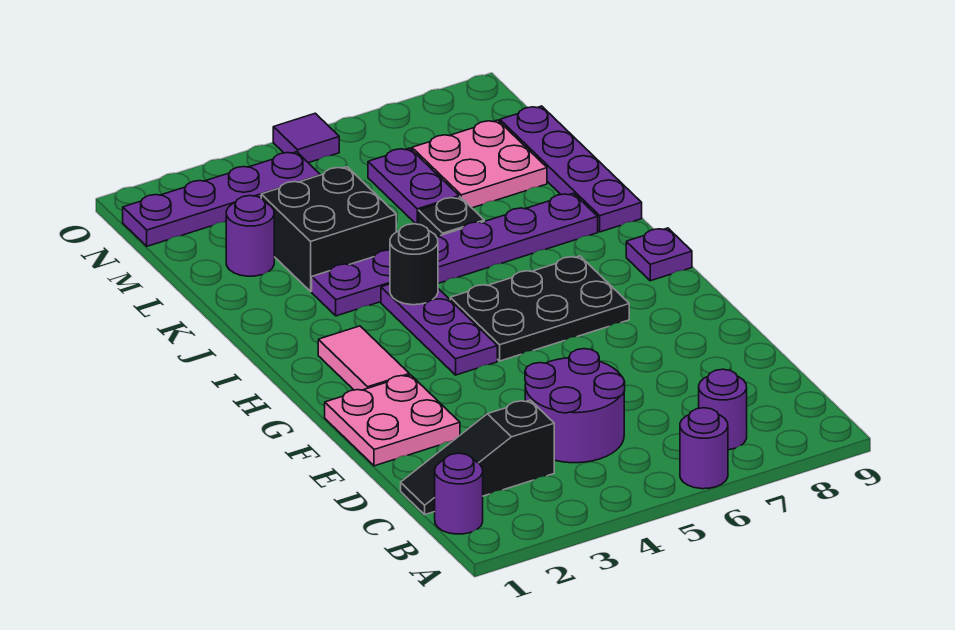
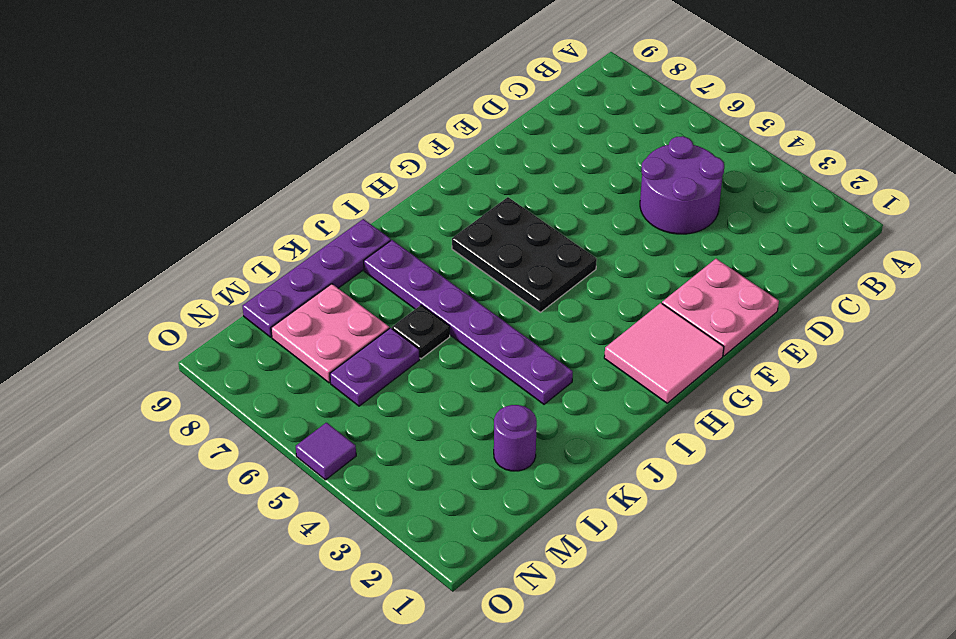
pink 2x2 tile [604,303,724,403] -> pink 1x2 tile [318,326,409,390]
none -> purple 1x1 round brick [680,408,728,489]
none -> purple 1x1 round brick [435,453,483,534]
none -> purple 1x1 round brick [699,369,747,450]

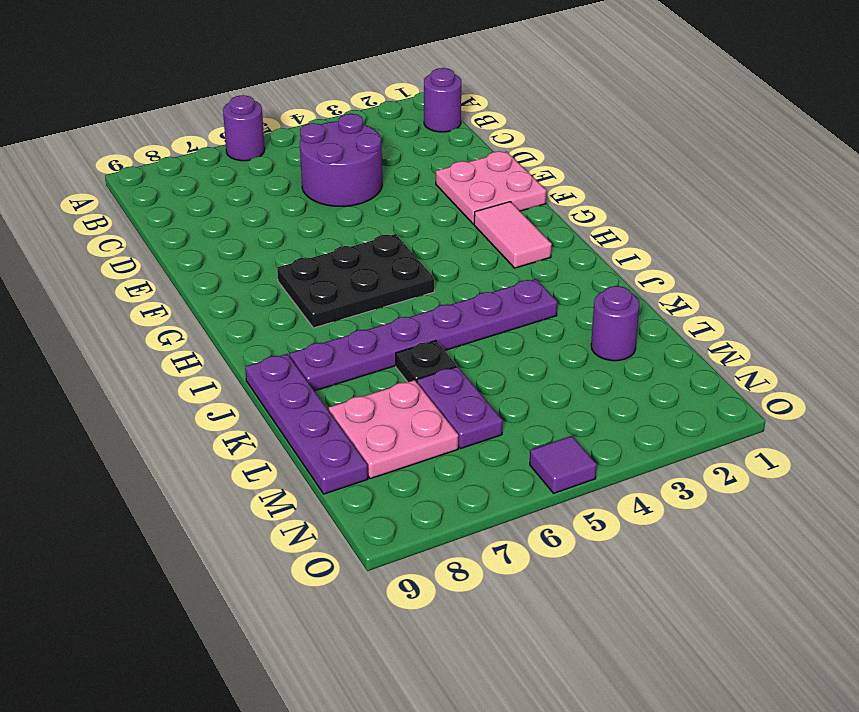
none -> purple 1x1 round brick [699,369,747,450]
none -> black 1x3 slope [401,400,554,514]
none -> purple 1x3 plate [381,284,497,375]

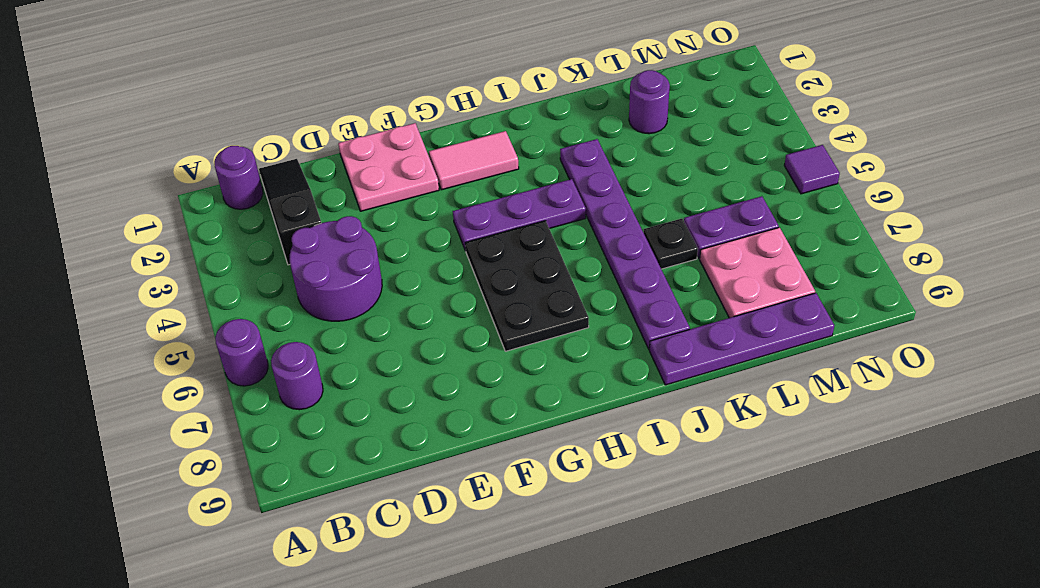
none -> purple 1x1 plate [626,228,692,281]
none -> black 2x2 brick [261,167,396,291]
none -> purple 1x4 plate [123,152,320,246]

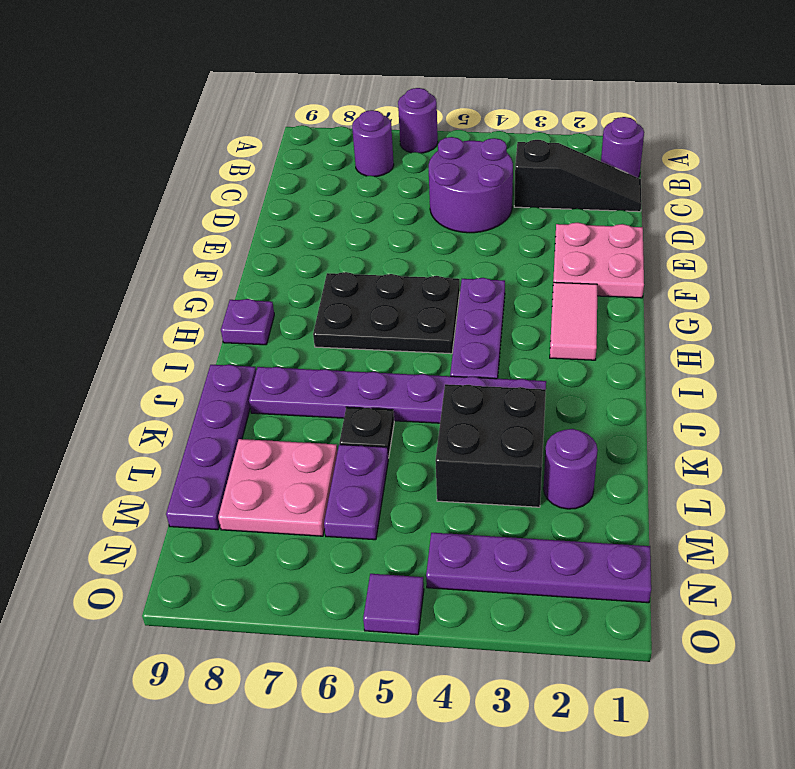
none -> black 1x1 round brick [390,224,438,305]

